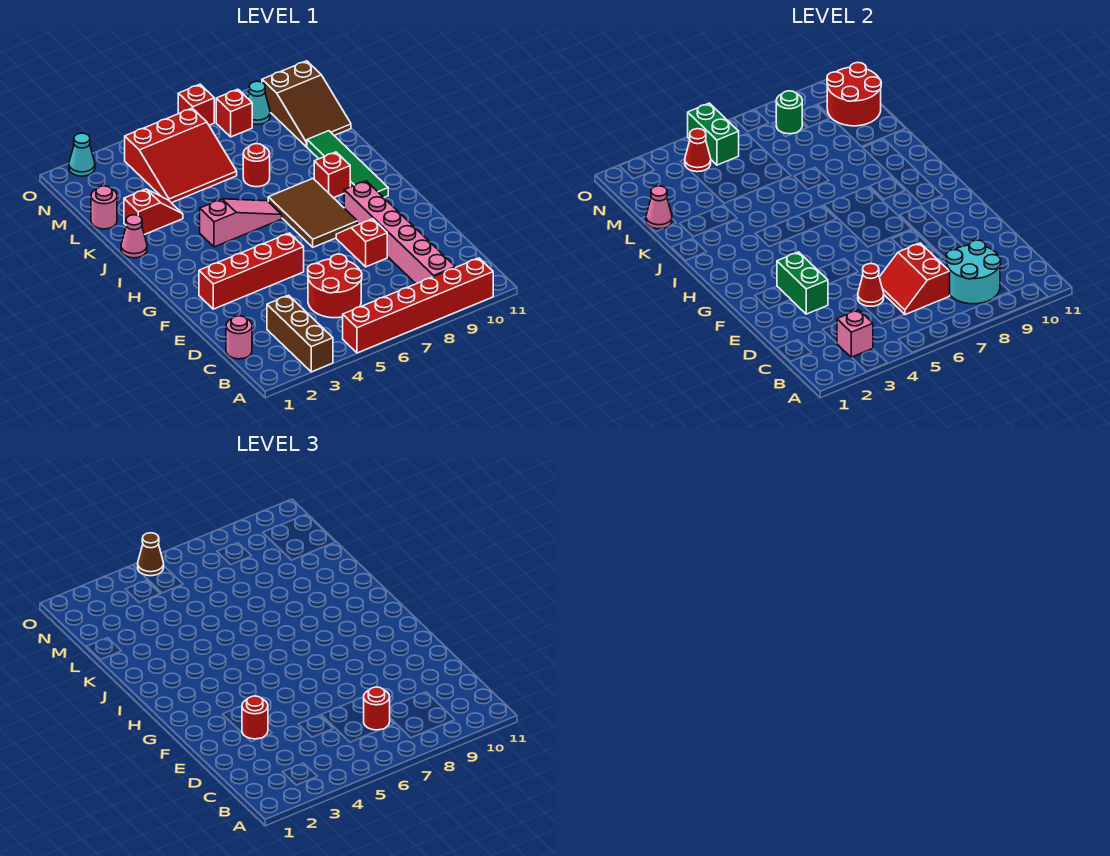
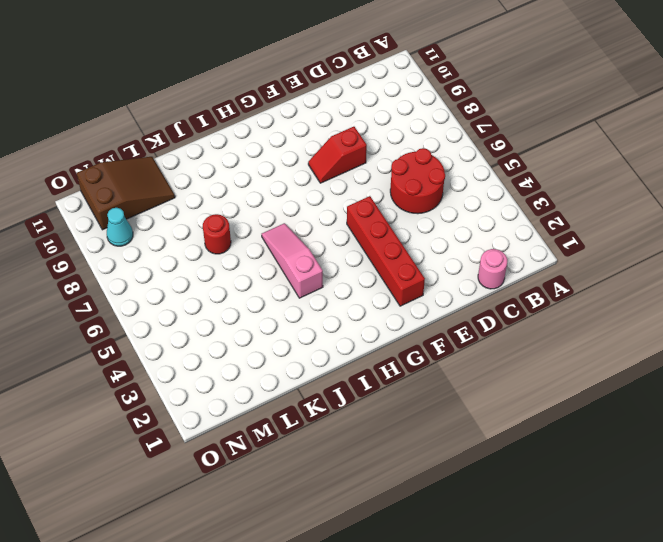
none -> brown 1x3 brick [267,295,333,372]
none -> red 1x6 brick [343,258,493,353]
none -> pink 1x6 brick [344,181,455,284]
none -> brown 2x3 tile [268,179,357,247]

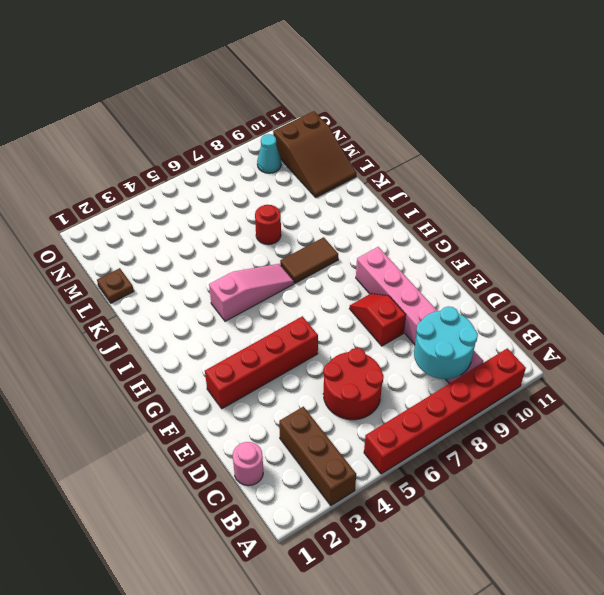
brown 1x2 tile [280,237,338,283] -> brown 2x3 tile [268,179,357,247]
brown 1x1 plate [97,268,134,303] -> pink 1x1 round brick [91,186,117,229]
none -> green 1x4 tile [307,131,388,197]
none -> red 1x1 brick [314,152,350,198]
none -> pink 1x1 cone [121,215,147,258]
none -> red 1x2 slope [124,189,183,235]

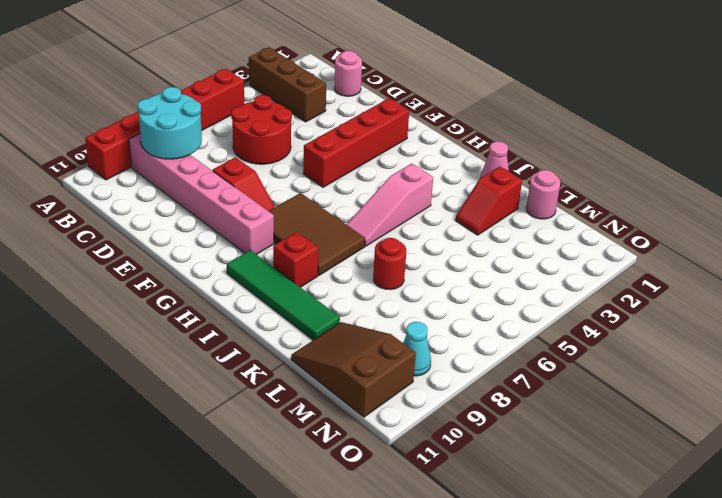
none -> red 3x3 slope [125,108,237,203]
none -> red 1x1 brick [216,89,252,137]
none -> cyan 1x1 cone [69,133,95,176]
none -> red 1x1 brick [178,84,214,125]

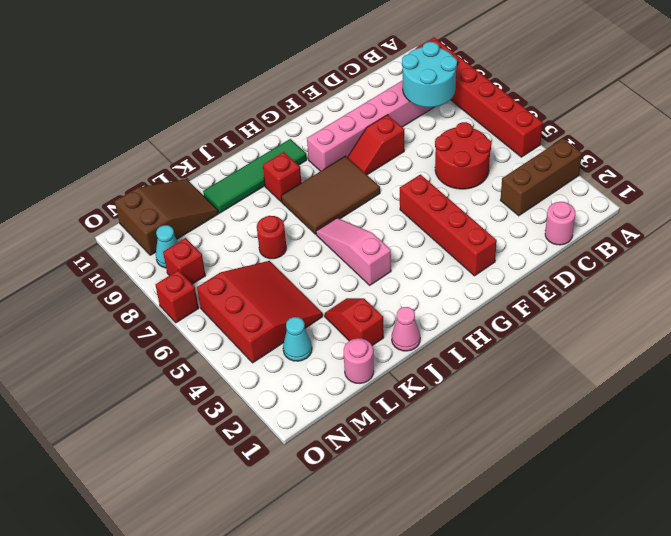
cyan 1x1 cone [283,317,312,361] -> cyan 1x1 cone moved to [69,133,95,176]
none -> pink 1x1 brick [837,310,873,357]
none -> red 2x2 slope [879,243,950,315]
none -> red 1x1 cone [858,264,884,306]
none -> green 1x2 brick [777,252,828,314]

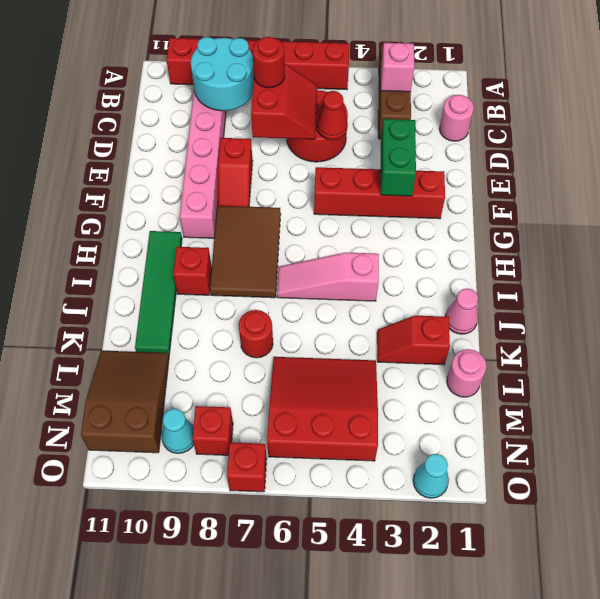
none -> pink 1x1 cone [646,186,672,229]
none -> red 2x2 round brick [827,62,881,126]
none -> red 1x1 cone [685,129,711,172]
none -> green 1x2 brick [688,103,739,165]

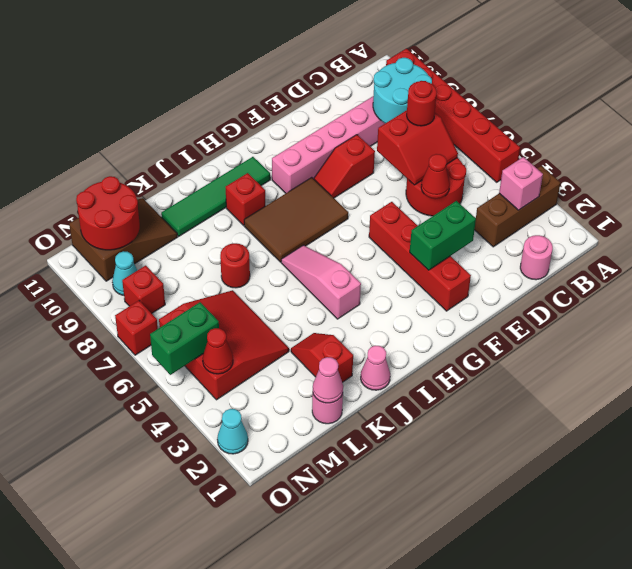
none -> green 1x1 round brick [776,91,802,134]
none -> red 1x1 round brick [242,696,268,739]
none -> brown 1x1 cone [138,533,164,576]

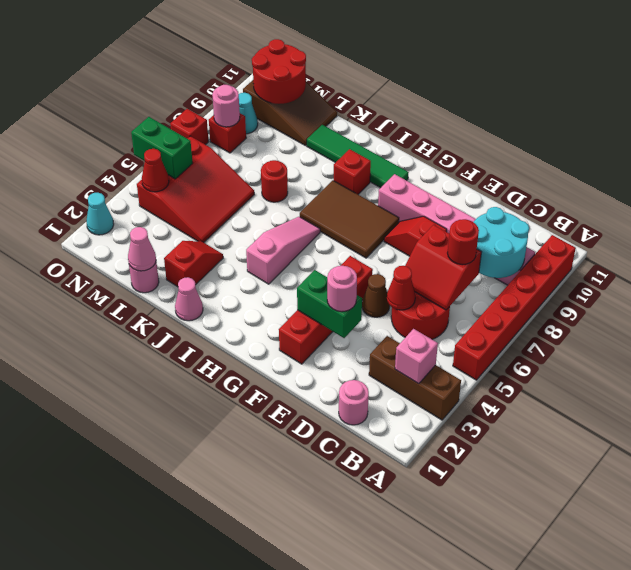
pink 1x1 round brick [327,266,357,312] -> red 1x1 round brick [242,696,268,739]
brown 1x1 cone [362,274,390,317] -> brown 1x1 cone moved to [138,533,164,576]
pink 1x1 round brick [212,85,240,127] -> green 1x1 round brick [776,91,802,134]

